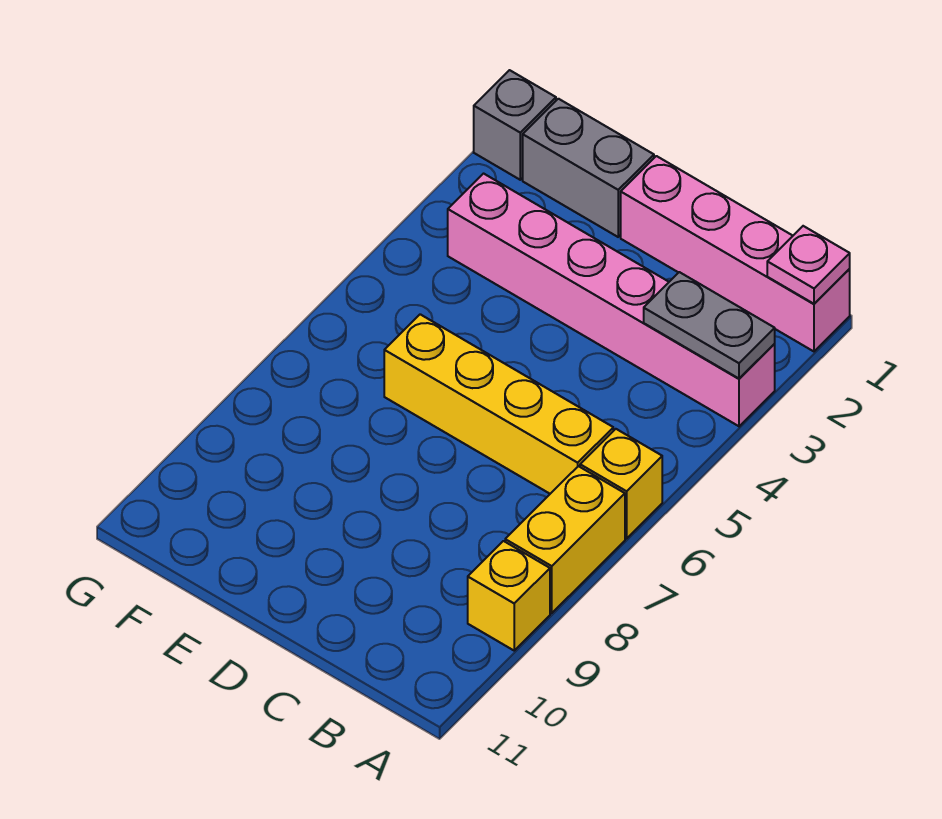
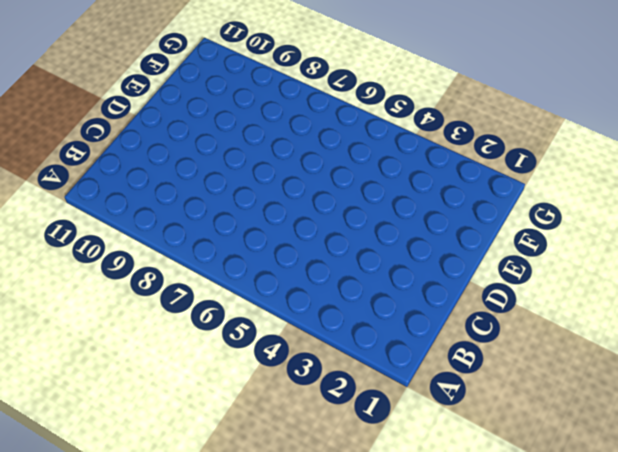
none -> pink 1x4 brick [621,156,850,351]
none -> pink 1x6 brick [448,174,775,426]

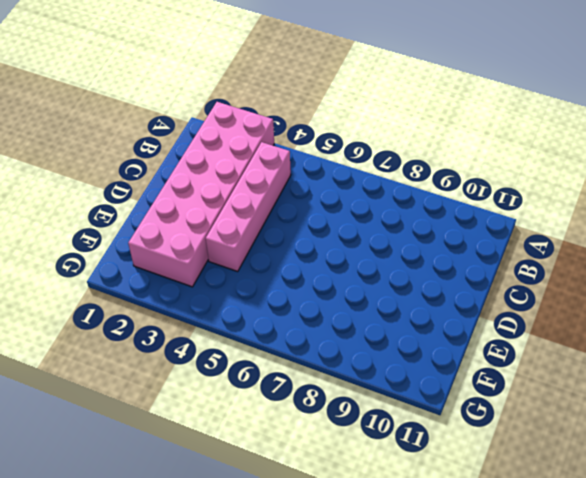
pink 2x6 brick [128,102,274,287] -> pink 1x6 brick [448,174,775,426]
pink 1x4 brick [206,142,291,271] -> pink 1x4 brick moved to [621,156,850,351]
none -> yellow 1x1 brick [580,429,662,538]
none -> yellow 1x2 brick [505,466,625,613]

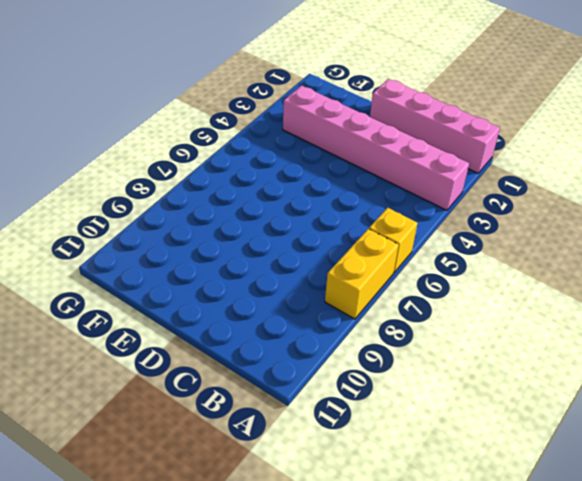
none -> yellow 1x1 brick [468,541,550,650]
none -> yellow 1x4 brick [384,314,613,494]

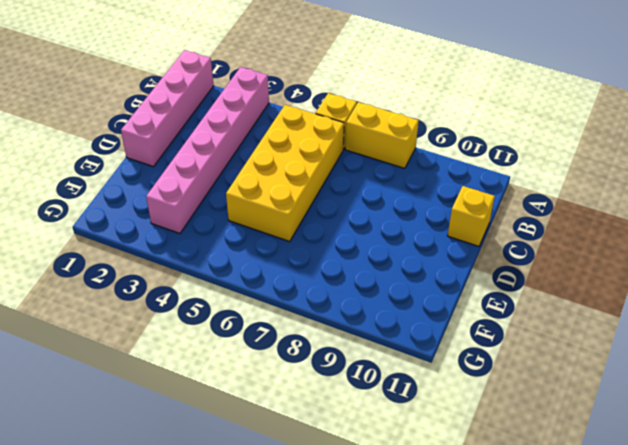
yellow 2x4 brick [226,105,344,241] -> yellow 1x4 brick [384,314,613,494]
yellow 1x1 brick [448,186,495,246] -> yellow 1x1 brick moved to [468,541,550,650]
none -> grey 1x2 brick [523,99,654,237]
none -> grey 1x1 brick [474,70,556,180]

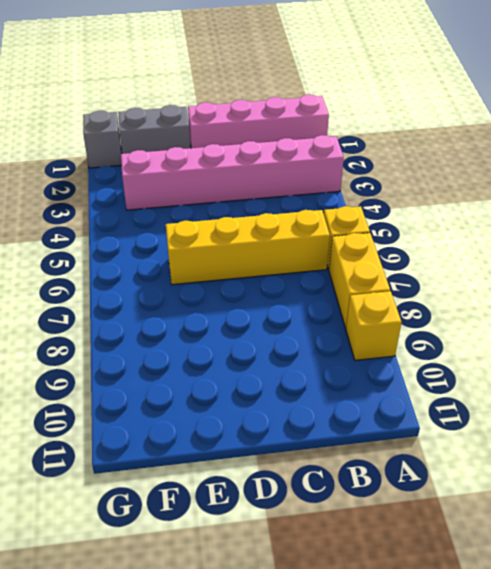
none -> pink 1x1 plate [767,226,850,304]
none -> grey 1x2 plate [644,272,775,378]

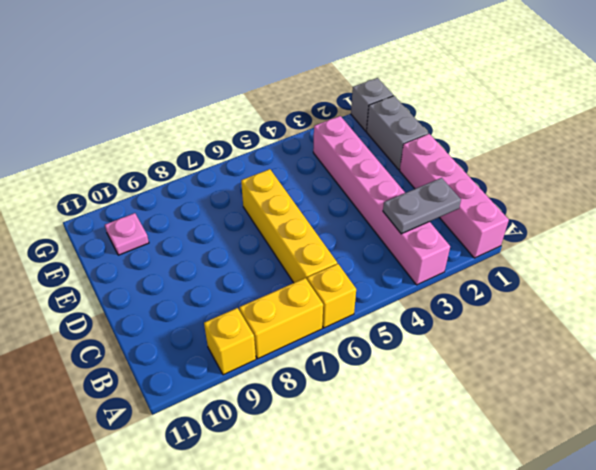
grey 1x2 plate [383,178,461,234] -> grey 1x2 plate turned to [644,272,775,378]
pink 1x1 plate [105,213,149,255] -> pink 1x1 plate moved to [767,226,850,304]

